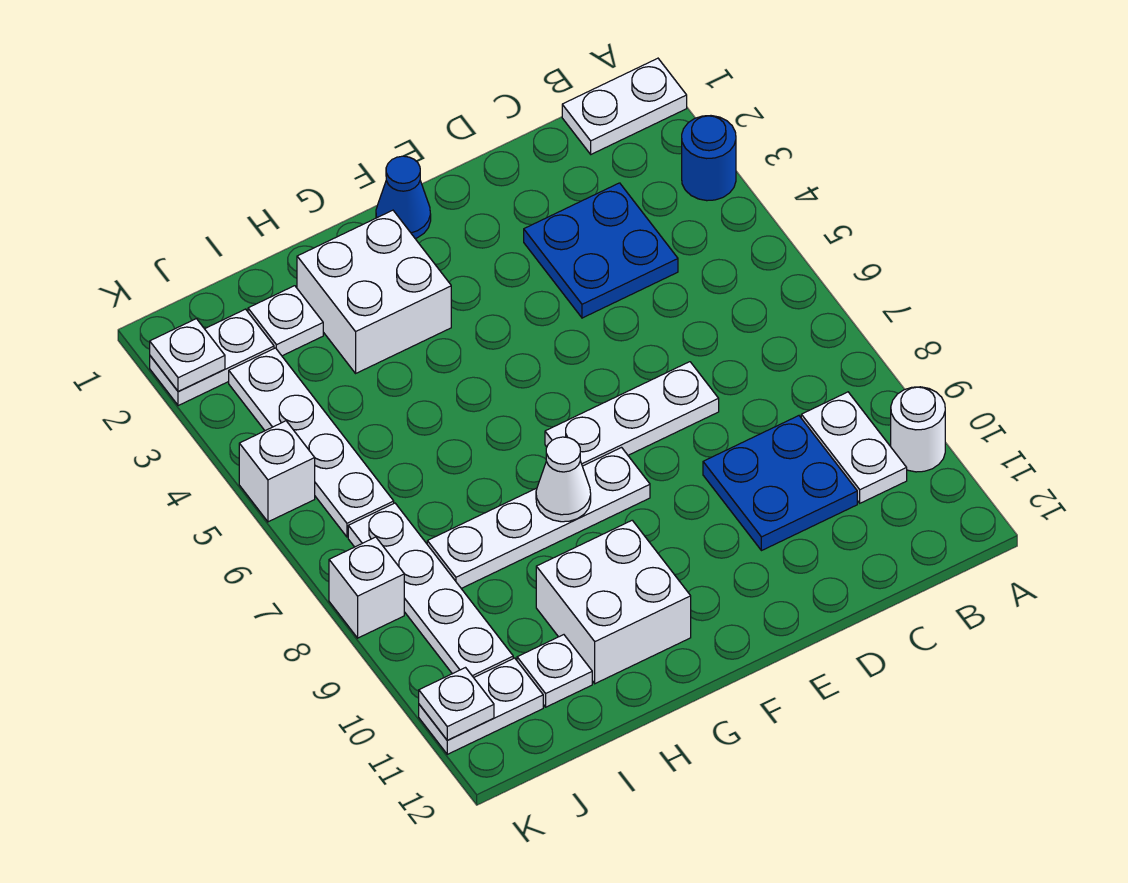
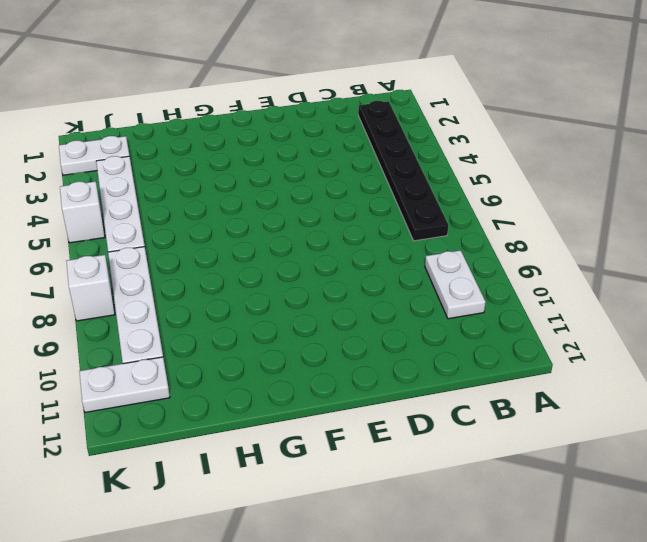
black 1x6 plate [358,101,448,241] -> none
none -> white 1x2 plate [562,58,687,154]
none -> blue 1x1 round brick [682,116,736,201]
none -> white 1x1 round brick [891,387,945,472]

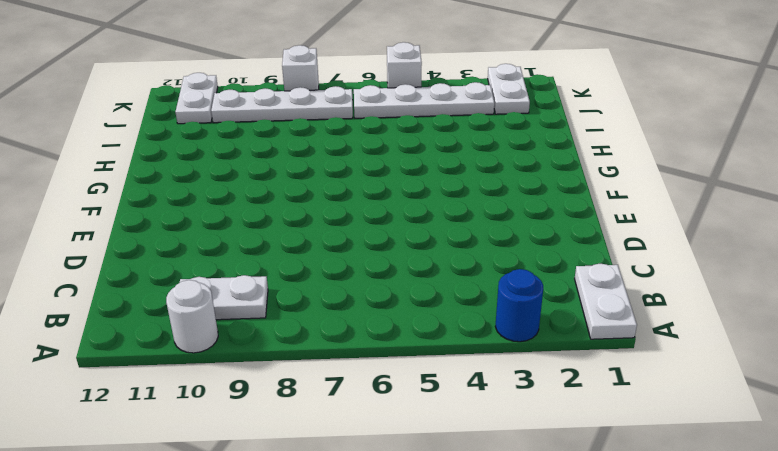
none -> blue 2x2 plate [524,183,678,318]
none -> blue 2x2 plate [703,416,857,551]
none -> white 1x3 plate [545,362,719,466]

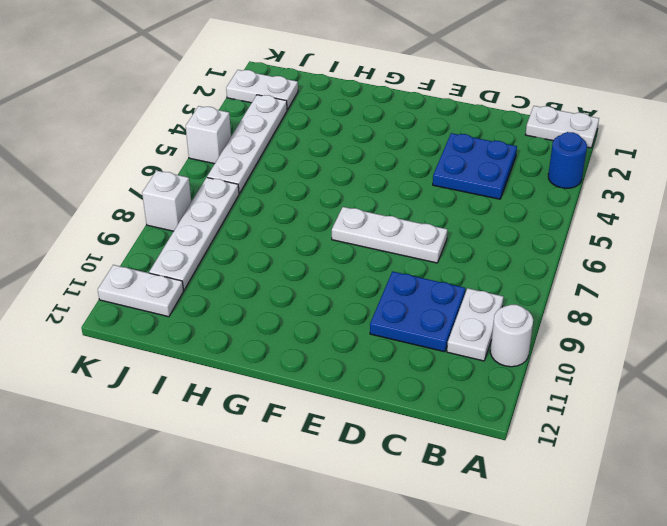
none -> blue 1x1 cone [376,156,431,238]
none -> white 1x4 plate [427,448,650,588]
none -> white 2x2 brick [297,210,451,373]

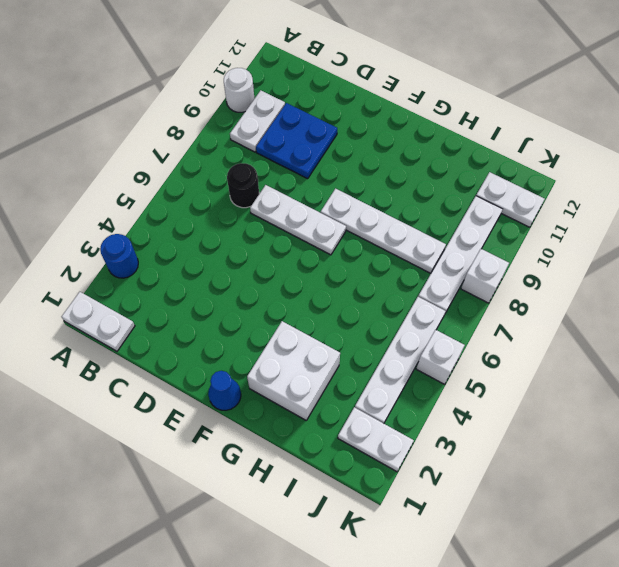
black 1x1 round brick [227,163,259,208] -> none
none -> blue 2x2 plate [524,183,678,318]
none -> white 2x2 brick [536,520,691,684]
none -> white 1x1 plate [248,286,323,356]

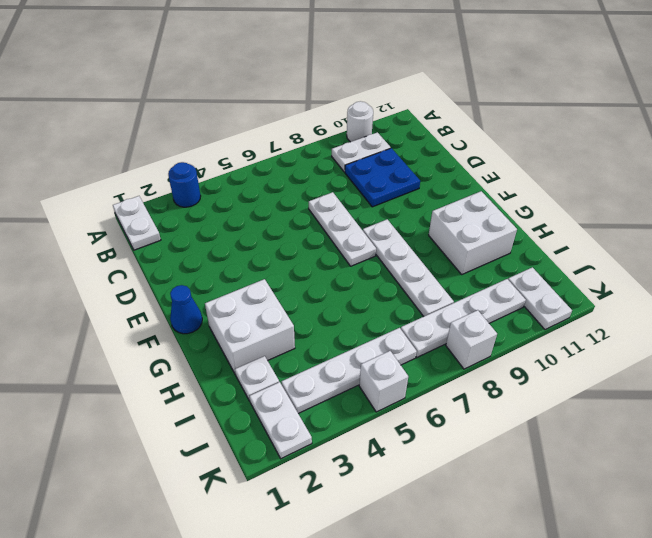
none -> blue 2x2 plate [524,183,678,318]
none -> white 1x1 plate [517,635,592,707]
none -> white 1x1 cone [536,437,591,522]

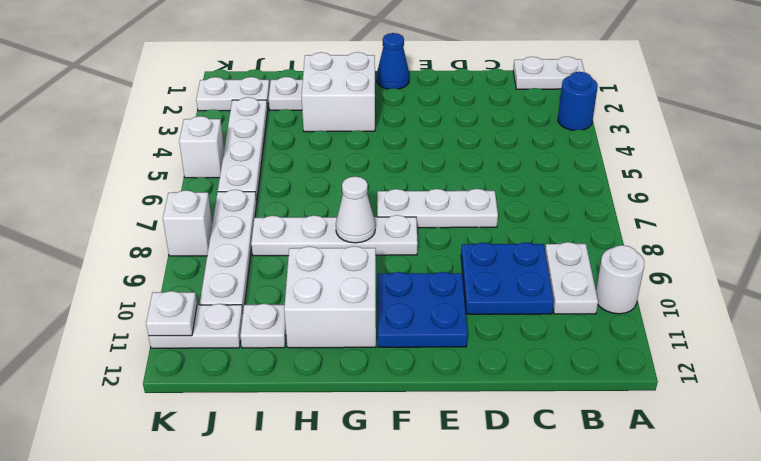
blue 2x2 plate [378,272,468,347] -> blue 2x2 plate moved to [524,183,678,318]
none -> white 1x1 plate [150,319,225,391]

